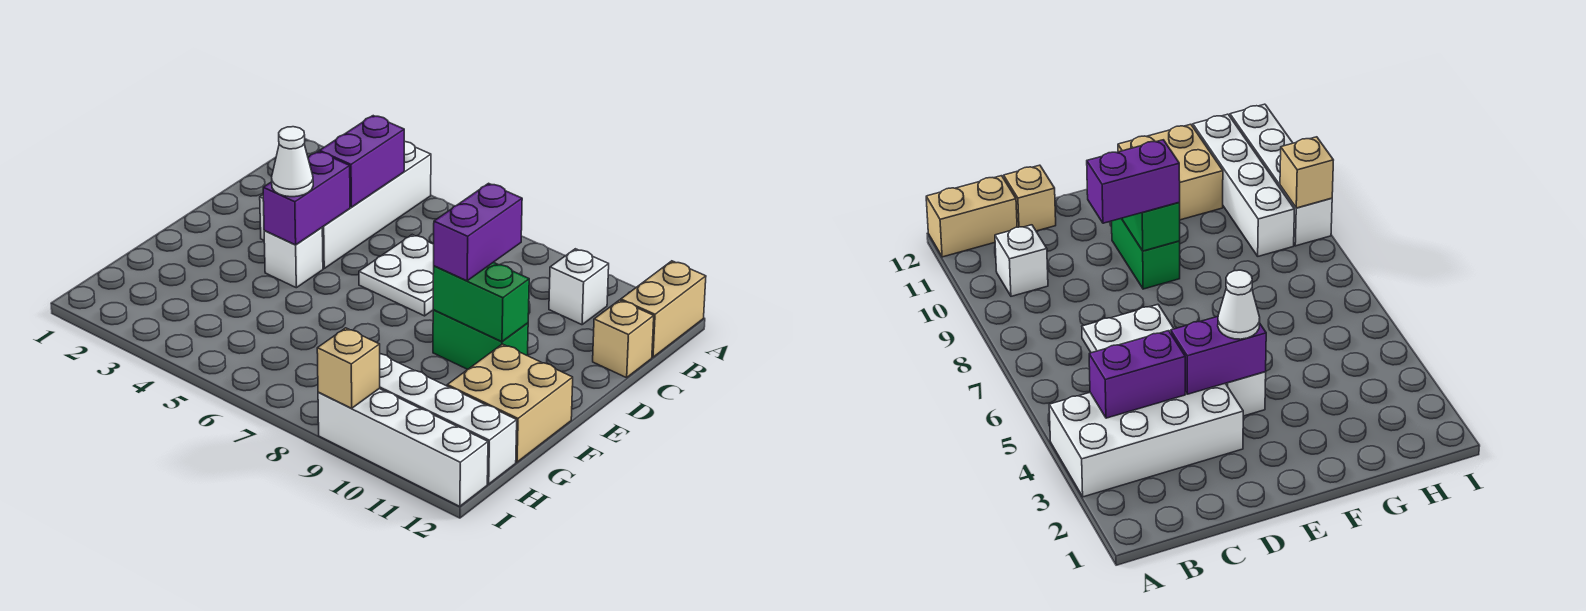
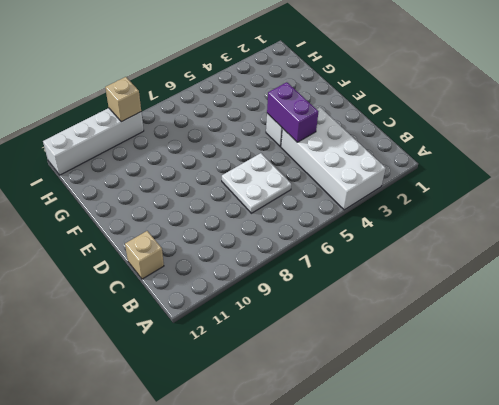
none -> tan 1x2 brick [621,261,706,357]
none -> white 1x1 brick [549,249,609,325]
none -> green 1x2 brick [433,310,528,369]

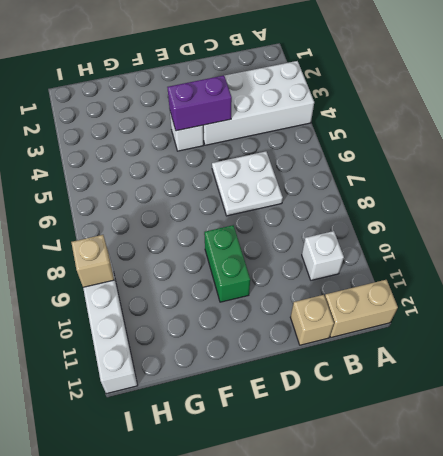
none -> tan 2x2 brick [447,344,573,462]
none -> white 1x4 brick [379,354,517,484]
none -> purple 1x2 brick [320,116,404,207]

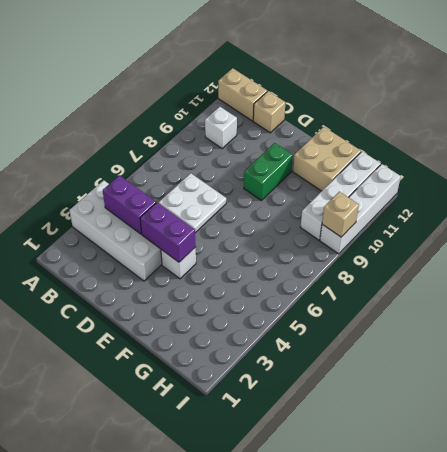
none -> green 1x2 brick [433,262,529,342]
none -> purple 1x2 brick [434,183,522,281]
none -> white 1x1 cone [272,127,313,197]

